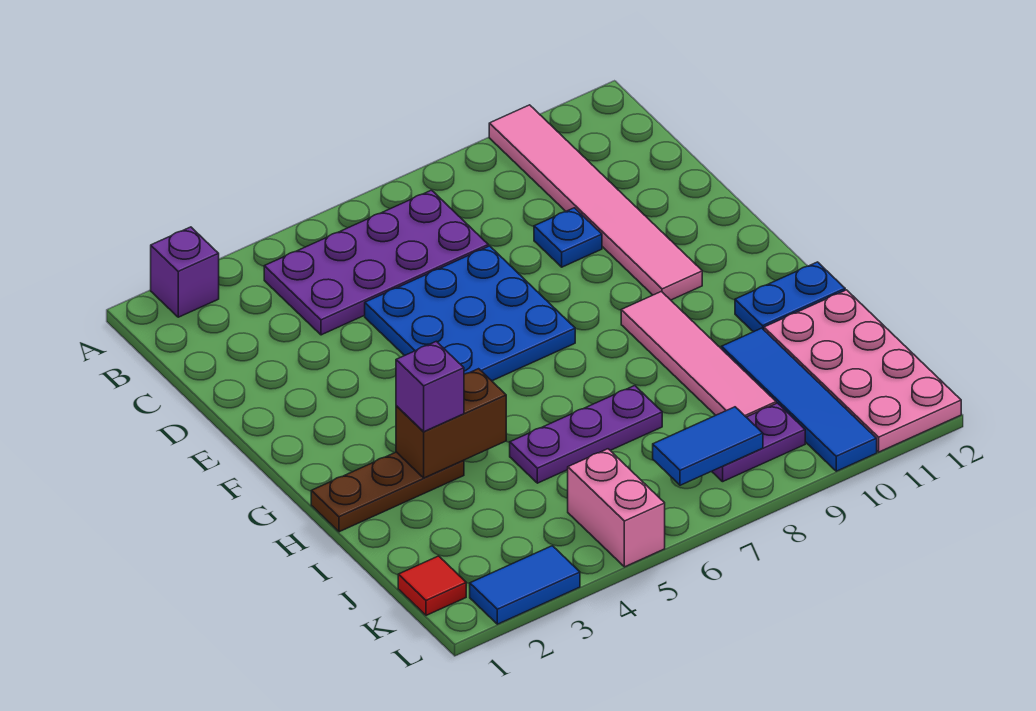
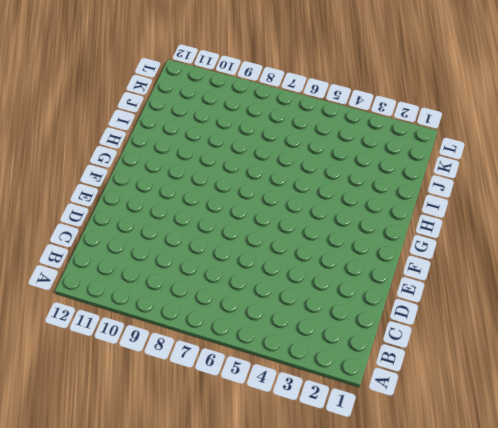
none -> purple 1x1 brick [151,227,219,317]
none -> pink 1x6 tile [489,105,702,300]
none -> purple 2x4 plate [264,190,488,335]

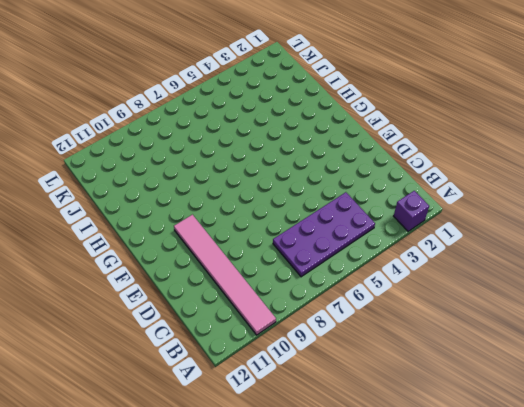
none -> blue 3x3 plate [365,246,575,381]
none -> blue 1x1 plate [534,208,602,267]
none -> pink 1x4 tile [621,292,776,417]

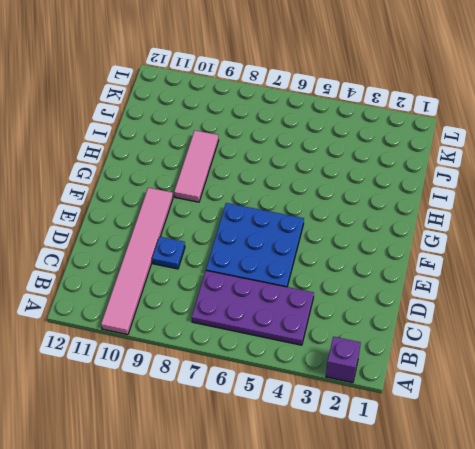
pink 1x3 tile [174,130,219,202] -> pink 1x4 tile [621,292,776,417]
none -> brown 1x3 plate [311,452,464,532]
none -> blue 1x2 plate [735,262,845,332]
none -> purple 1x3 plate [510,386,662,483]

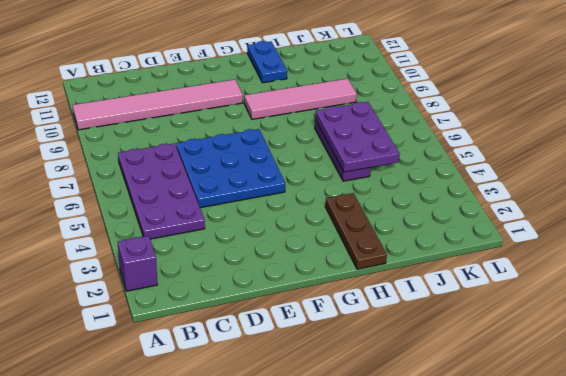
purple 2x3 plate [315,102,400,172] -> none
none -> blue 1x1 plate [534,208,602,267]
none -> blue 1x4 tile [722,328,877,471]
none -> pink 2x4 plate [764,290,961,452]

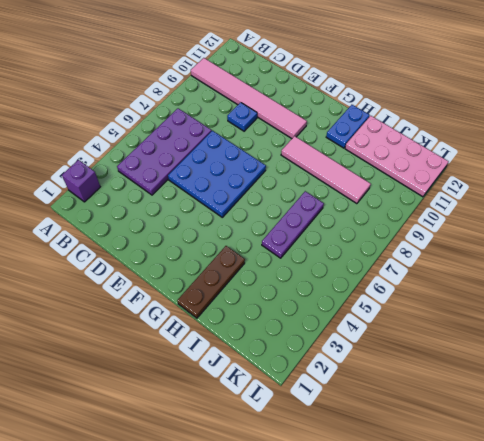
none -> blue 1x4 tile [722,328,877,471]
none -> red 1x1 tile [398,556,466,615]
none -> pink 1x2 brick [568,449,665,567]

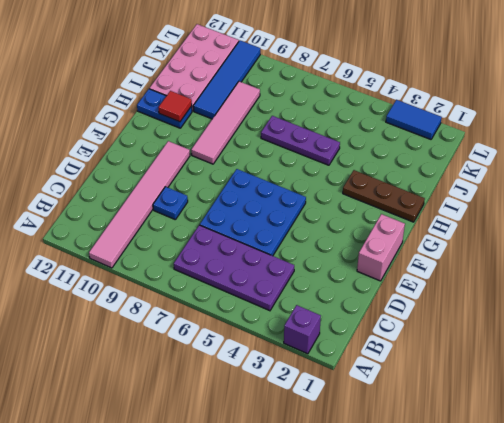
pink 1x2 brick [357,214,405,281] -> pink 1x2 brick moved to [568,449,665,567]
red 1x1 tile [158,91,192,122] -> red 1x1 tile moved to [398,556,466,615]
none -> purple 1x2 plate [712,403,805,482]
none -> brown 1x2 brick [396,369,506,478]
none -> blue 1x2 tile [653,407,763,485]

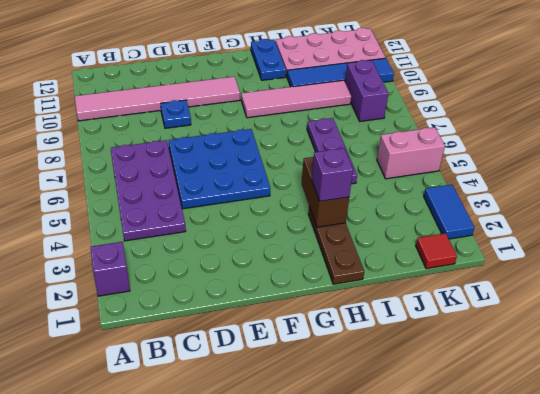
purple 1x2 brick [345,60,388,121] -> purple 1x2 plate [712,403,805,482]
none -> blue 1x2 tile [653,407,763,485]

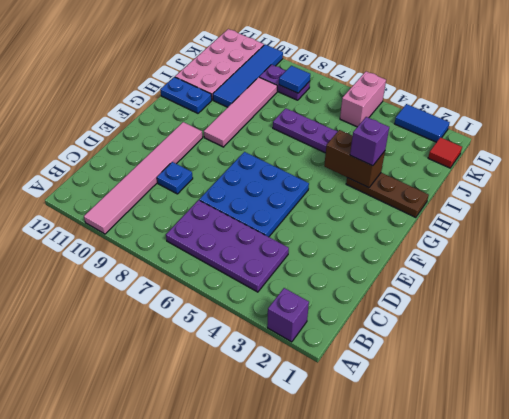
blue 1x1 tile [279,66,310,93] -> blue 1x2 tile [653,407,763,485]

